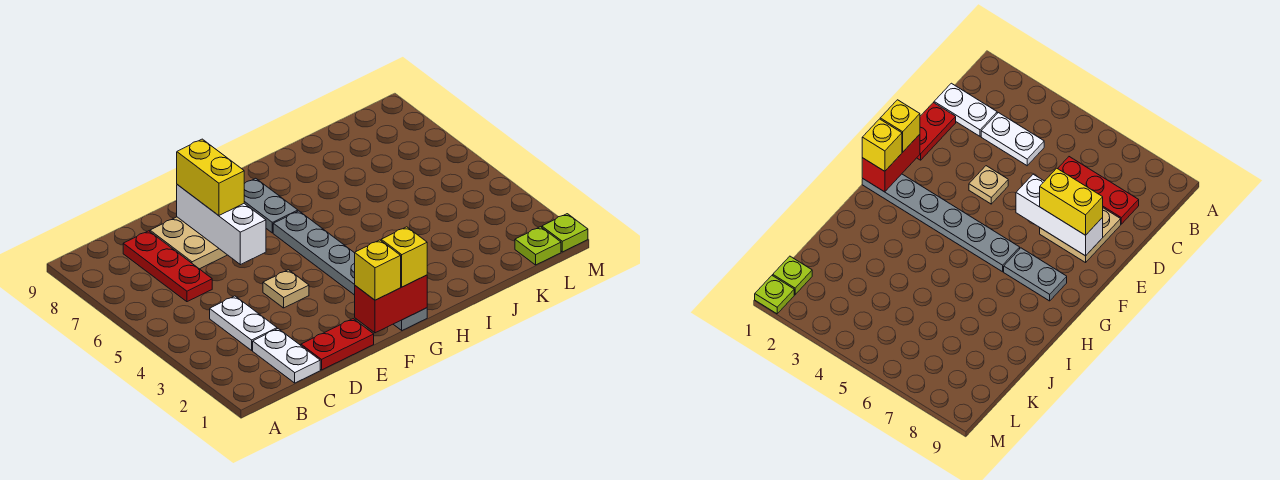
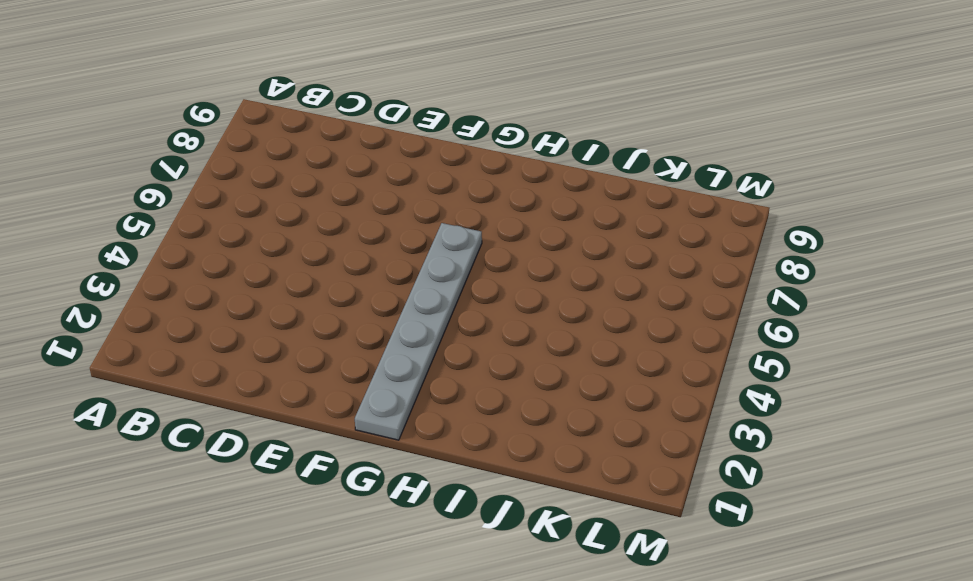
none -> white 1x2 plate [253,329,320,383]
none -> white 1x2 plate [210,296,277,350]
none -> red 1x3 plate [123,231,212,302]

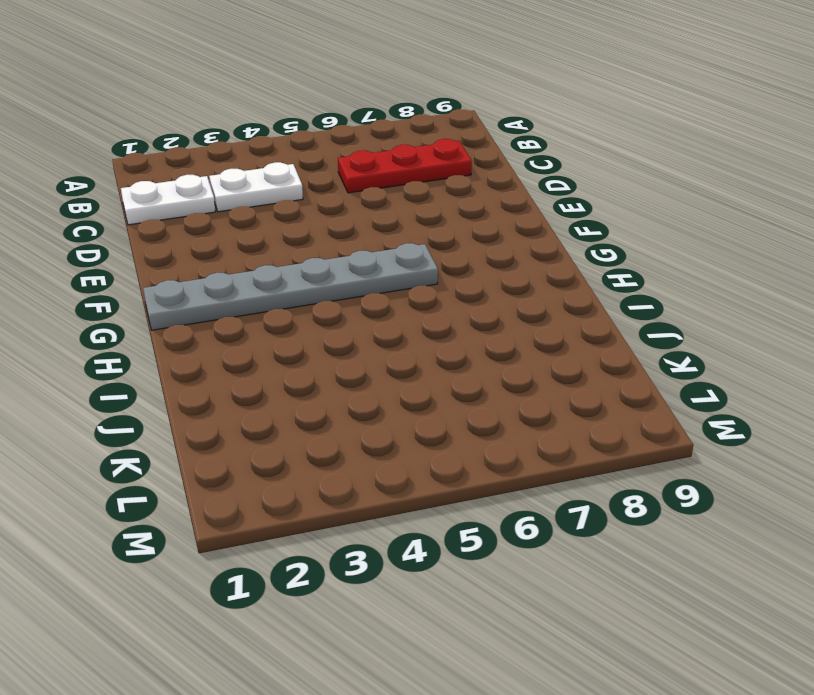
none -> red 1x2 plate [301,319,374,370]
none -> tan 2x2 plate [150,217,227,269]
none -> tan 1x1 plate [263,270,309,308]

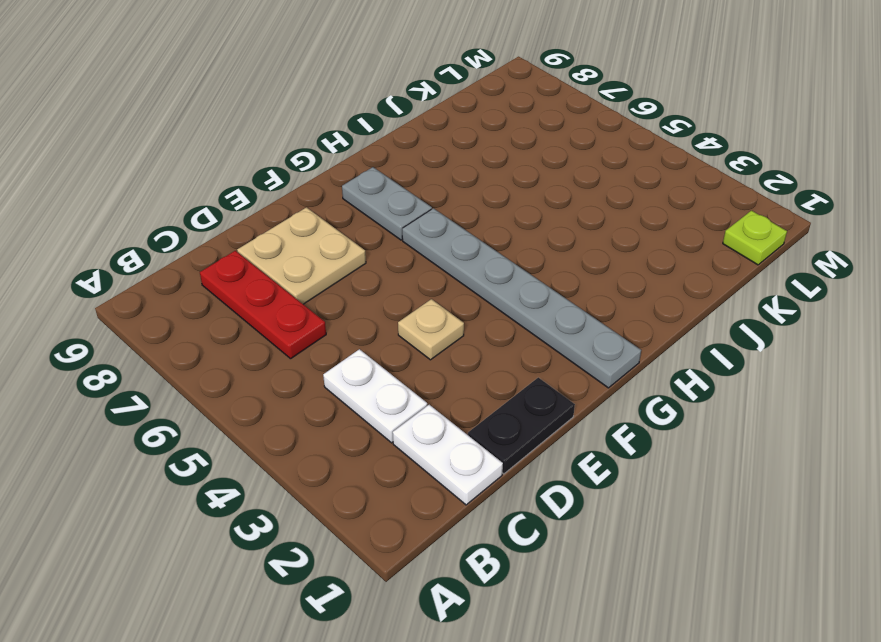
black 1x2 plate [468,378,575,474] -> red 1x2 plate [301,319,374,370]
none -> lime 1x1 plate [542,214,588,252]
none -> white 1x3 brick [177,185,266,265]
none -> red 1x2 brick [355,275,427,333]

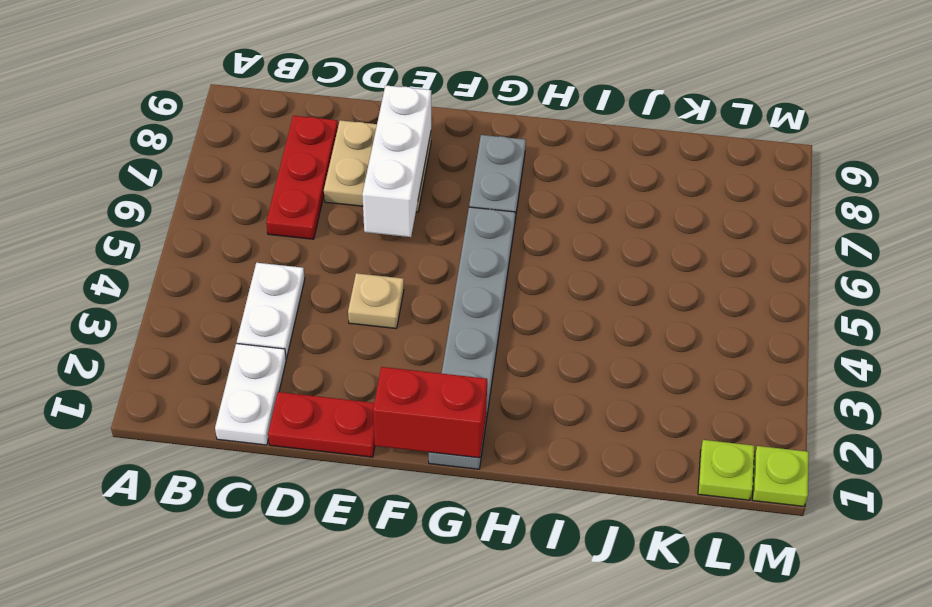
none -> yellow 1x2 brick [177,139,244,216]
none -> yellow 1x1 brick [355,240,401,300]
none -> yellow 1x1 brick [381,227,427,287]

